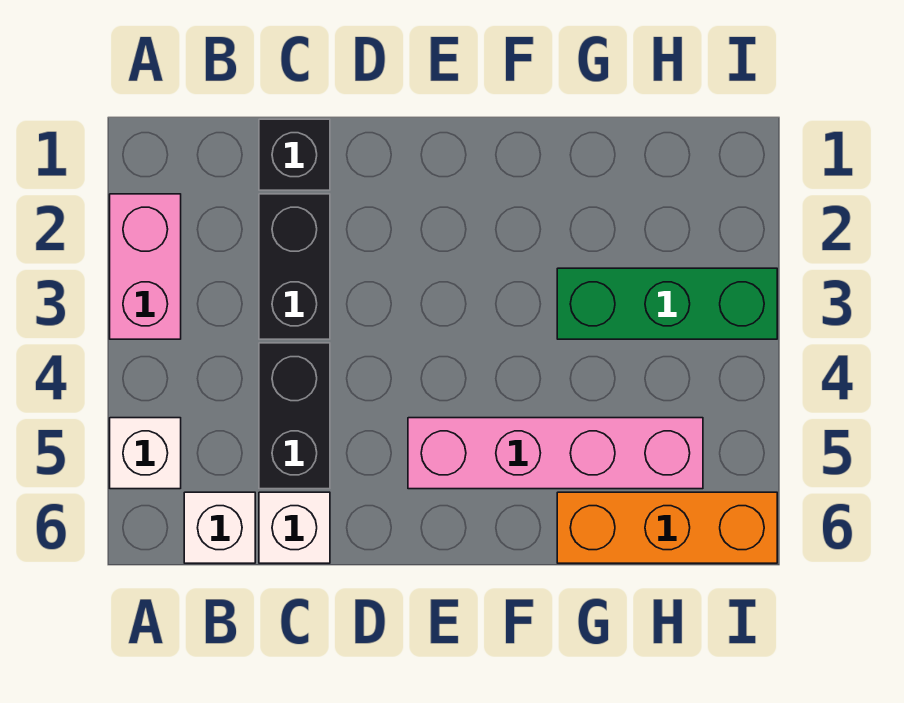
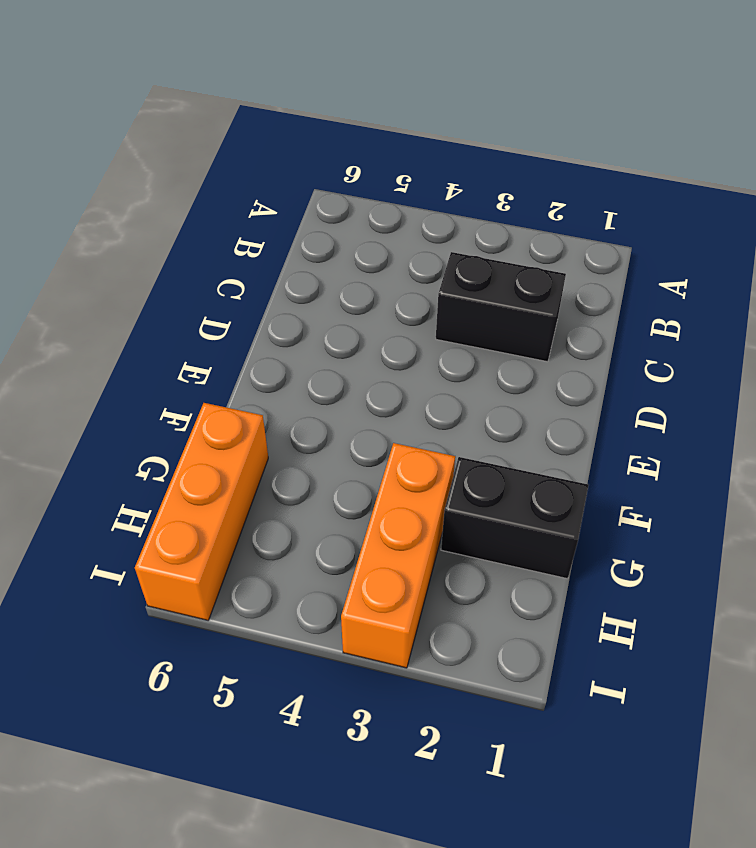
black 1x2 brick [441,457,589,579] -> black 1x2 brick moved to [259,343,330,489]
orange 1x3 brick [341,443,455,668] -> green 1x3 brick [557,268,777,339]
none -> pink 1x2 brick [110,194,181,339]
none -> white 1x1 brick [110,418,181,489]

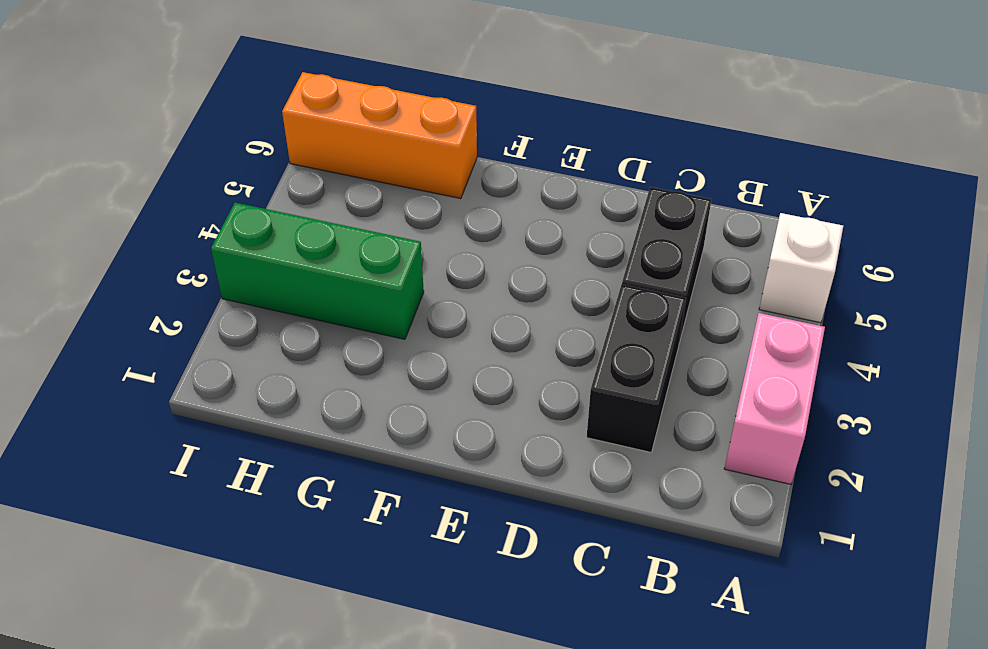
none -> white 1x1 brick [184,492,255,563]
none -> black 1x1 brick [259,119,330,190]

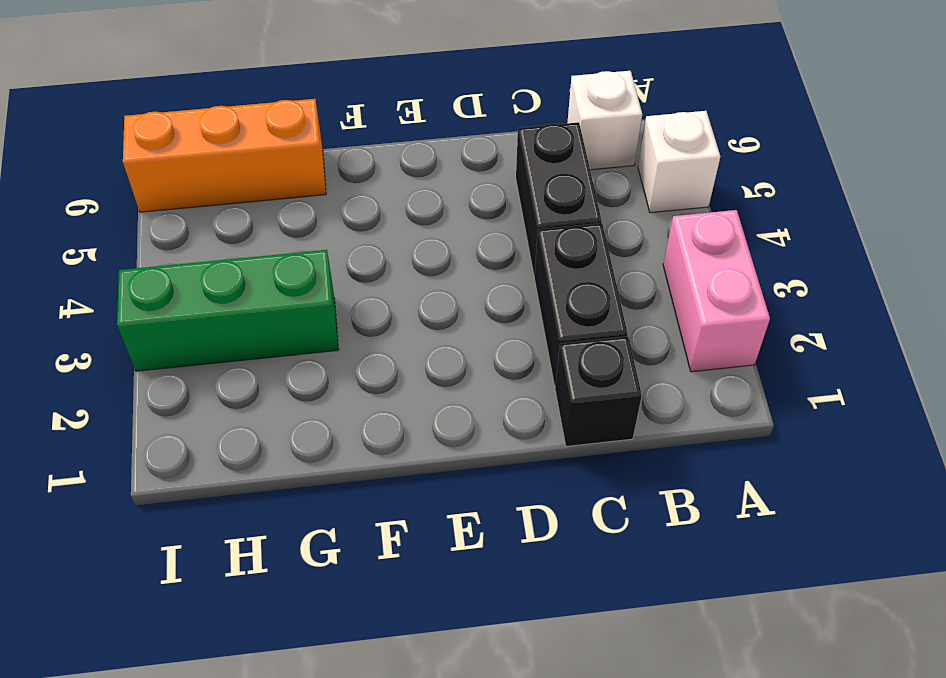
none -> white 1x1 brick [259,492,330,563]
none -> pink 1x4 brick [408,418,703,489]

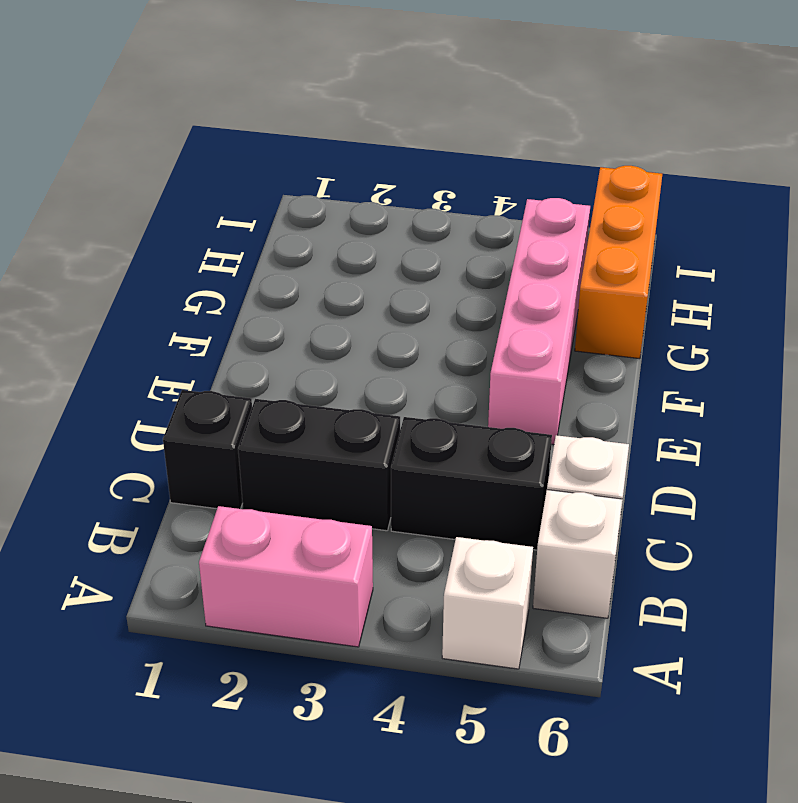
none -> green 1x3 brick [557,268,777,339]

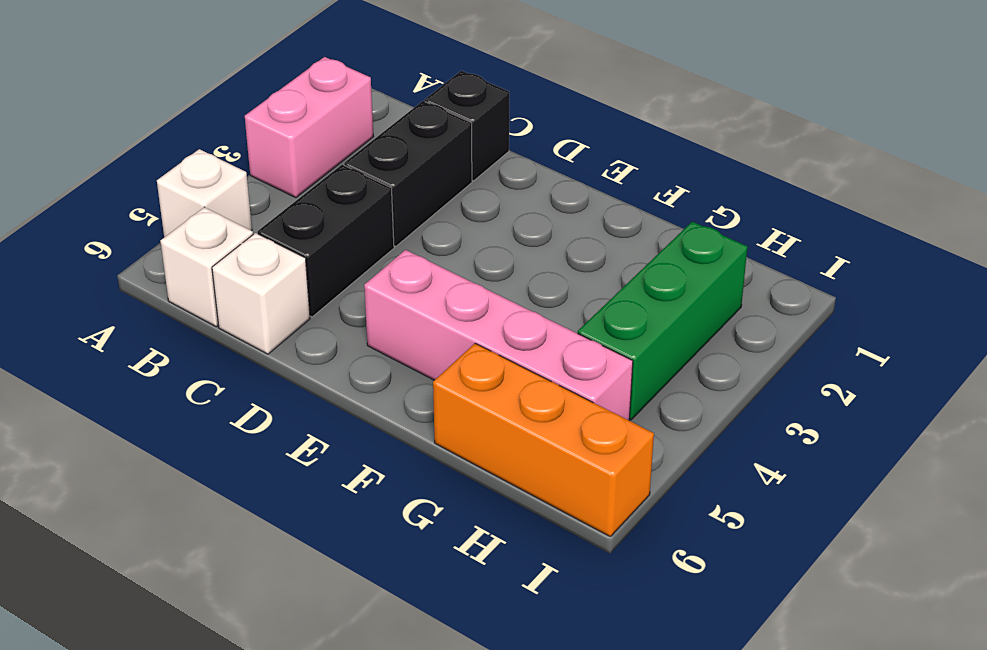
green 1x3 brick [578,222,747,420] -> green 1x3 brick turned to [557,268,777,339]

